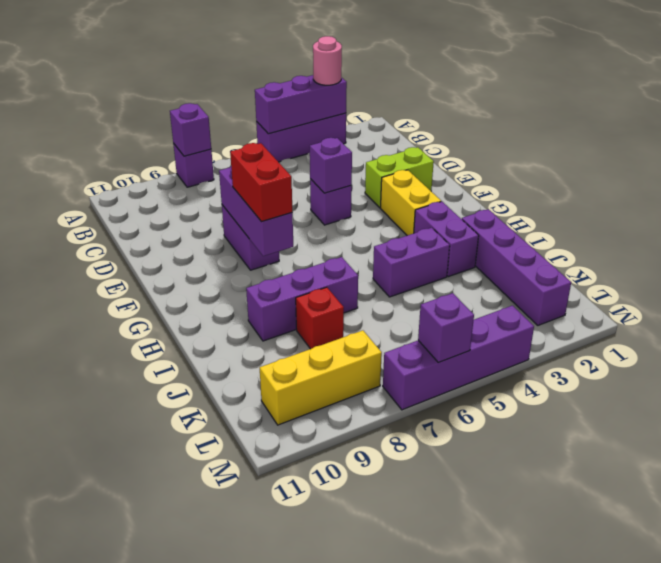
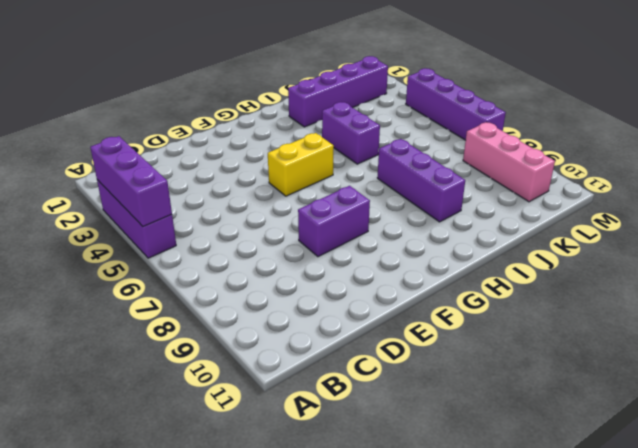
yellow 1x2 brick [268,133,334,196] -> yellow 1x2 brick moved to [381,170,441,236]
pink 1x3 brick [463,122,555,202] -> yellow 1x3 brick [260,330,382,425]
none -> purple 1x1 brick [173,143,214,187]
none -> lime 1x2 brick [365,147,434,208]
none -> purple 1x1 brick [310,179,352,225]

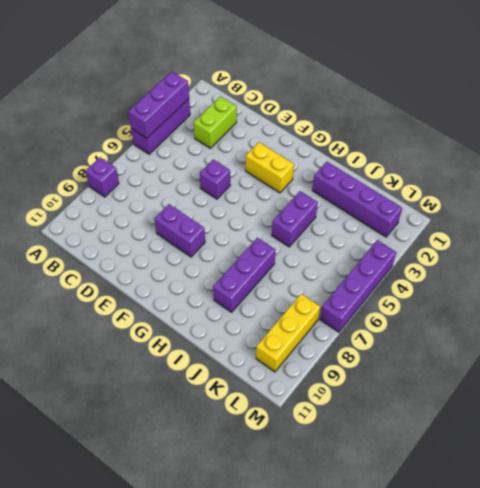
lime 1x2 brick [194,96,237,148] -> lime 1x2 brick moved to [365,147,434,208]
none -> purple 1x2 brick [414,202,479,277]
none -> red 1x1 brick [296,287,344,349]
none -> purple 1x1 brick [170,103,211,156]

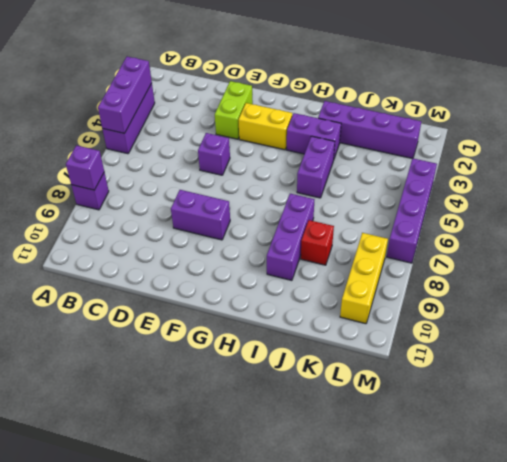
none -> purple 1x1 brick [310,138,352,193]
none -> purple 1x3 brick [219,167,293,256]
none -> purple 1x1 brick [418,293,474,363]

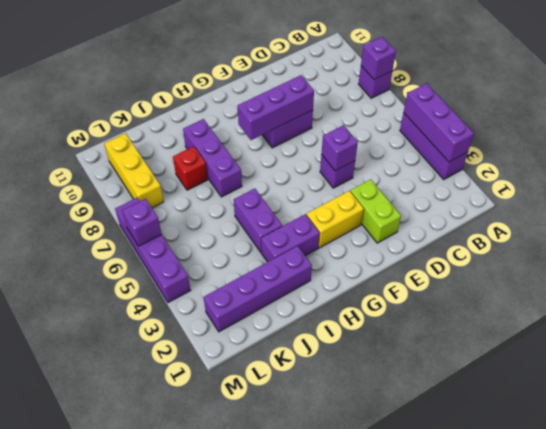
none -> pink 1x1 round brick [313,36,342,85]
none -> red 1x2 brick [230,143,292,222]

